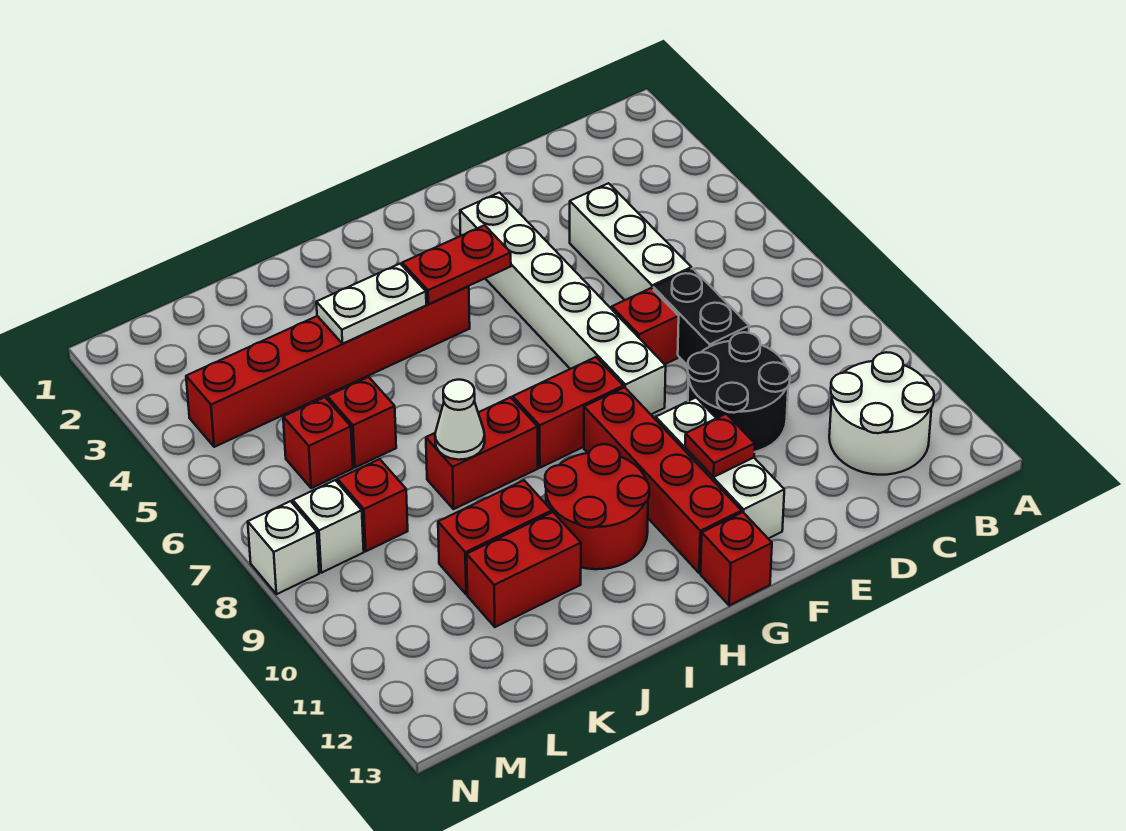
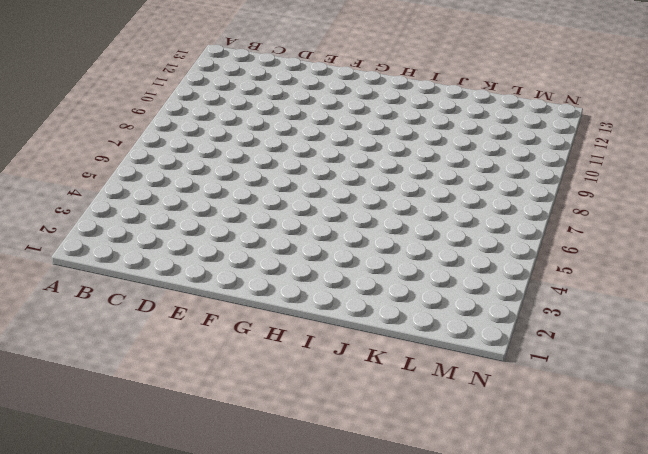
none -> white 2x2 round brick [829,352,934,475]
none -> white 1x3 brick [570,183,691,300]
none -> black 1x2 brick [653,269,749,365]

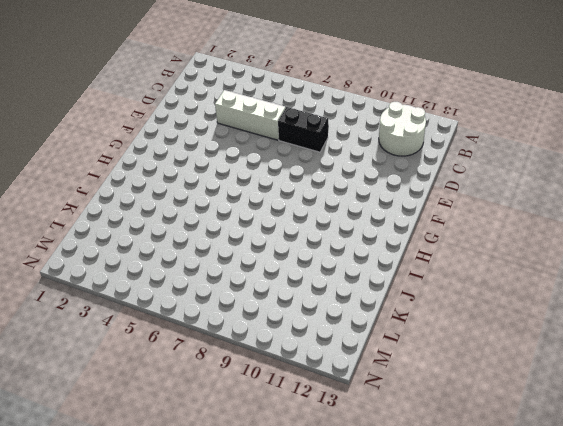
none -> black 2x2 round brick [688,332,790,452]
none -> red 1x1 brick [612,288,679,364]
none -> white 1x6 brick [460,193,666,414]

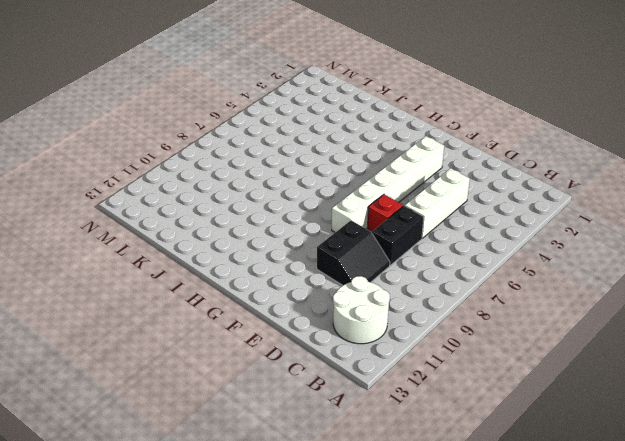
black 2x2 slope [317,220,390,285] -> black 2x2 round brick [688,332,790,452]
none -> white 1x3 brick [656,398,784,539]
none -> red 1x2 brick [513,357,623,468]
none -> red 1x4 brick [584,387,742,573]

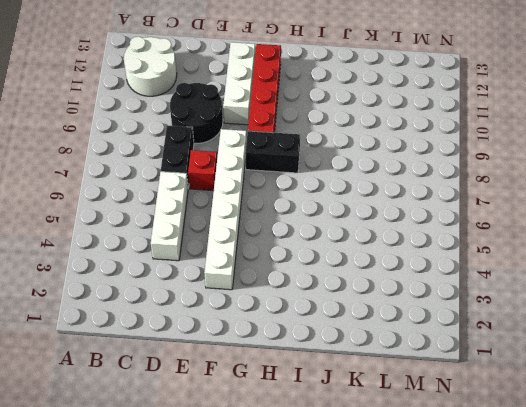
black 1x2 brick [245,131,300,173] -> red 1x2 brick [513,357,623,468]
none -> red 1x1 brick [701,512,772,606]
none -> red 1x6 brick [186,286,470,447]
none -> red 2x2 round brick [545,444,649,569]

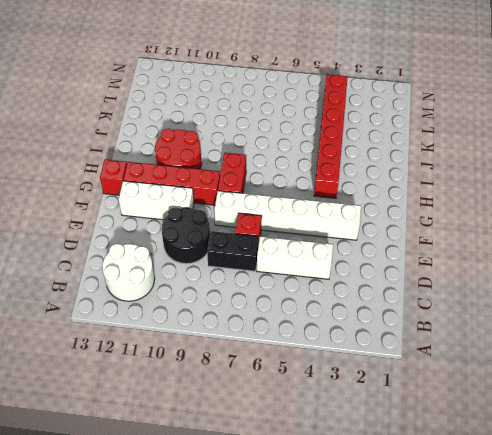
none -> red 1x2 brick [426,397,538,509]
none -> red 1x2 brick [438,480,552,594]
none -> red 1x2 brick [467,512,581,627]

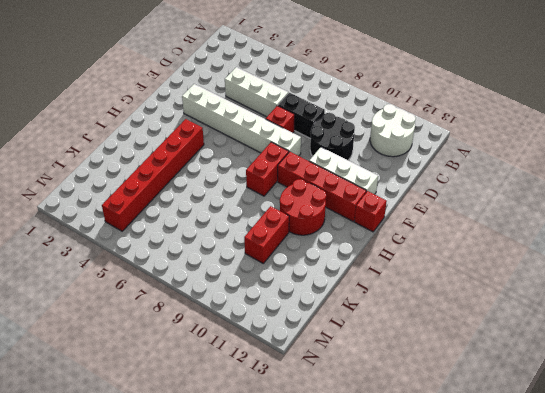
none -> red 1x2 brick [426,397,538,509]
none -> red 1x2 brick [467,512,581,627]
none -> red 1x1 brick [327,377,396,468]

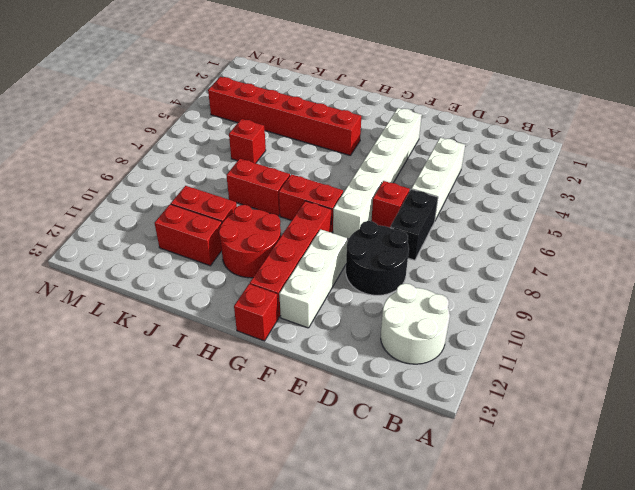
none -> red 1x1 brick [283,397,353,488]
none -> red 1x1 brick [338,459,408,551]
none -> white 1x1 brick [293,480,364,573]

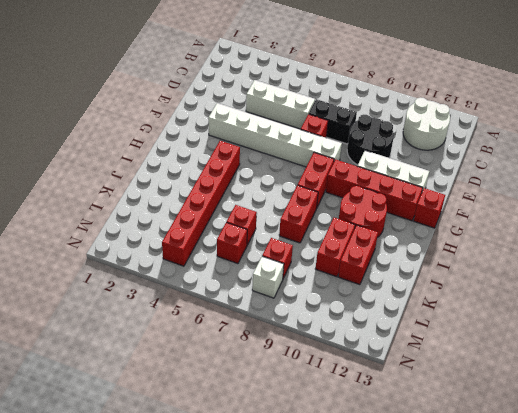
none -> white 1x1 brick [248,501,319,594]
none -> red 1x1 plate [685,414,755,477]
none -> red 1x2 plate [402,225,511,304]

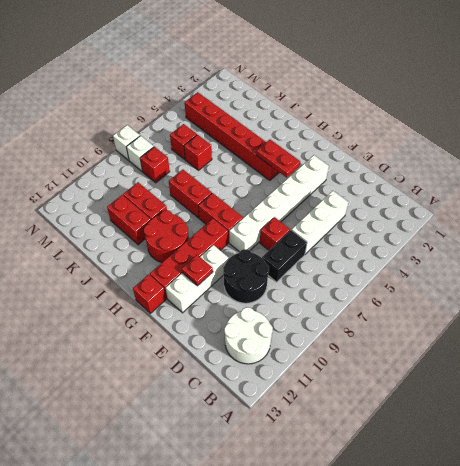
none -> white 1x2 plate [316,264,426,344]
none -> white 1x1 cone [435,380,485,460]

